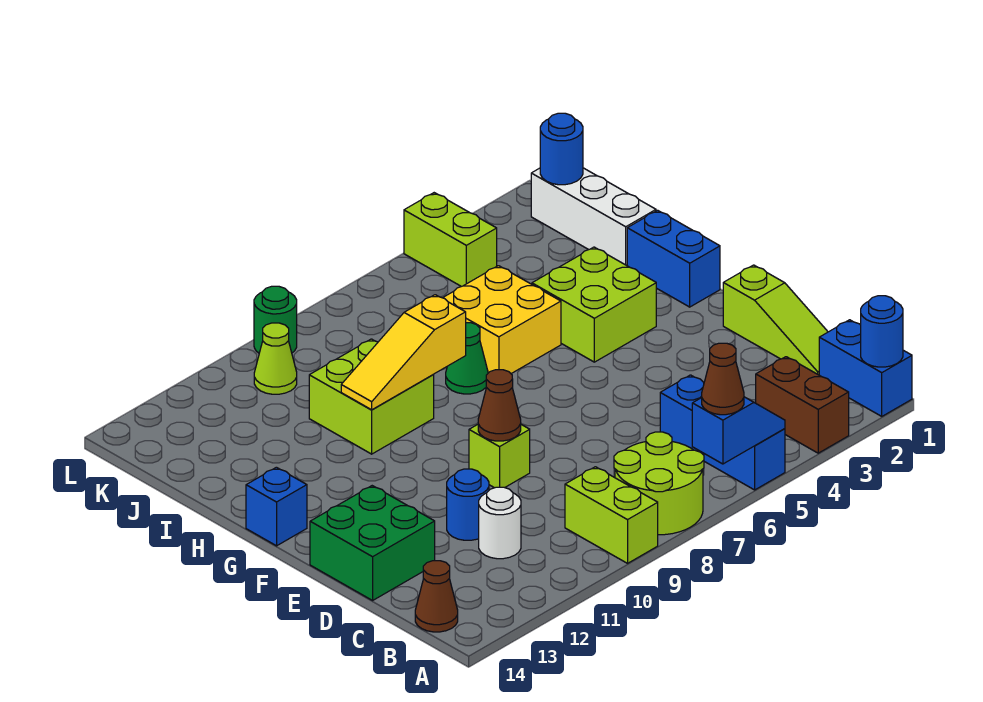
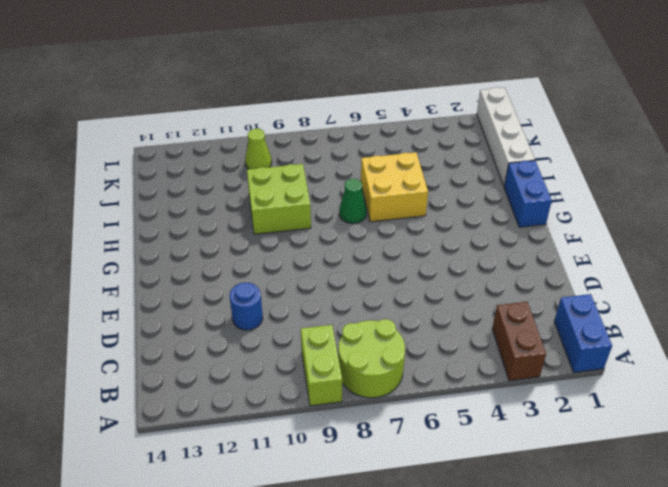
white 1x4 brick [477,87,535,186] -> white 1x3 brick [531,168,656,266]
none -> blue 1x3 brick [660,375,785,490]
none -> brown 1x1 cone [415,561,458,632]
none -> lime 1x3 slope [723,265,828,375]

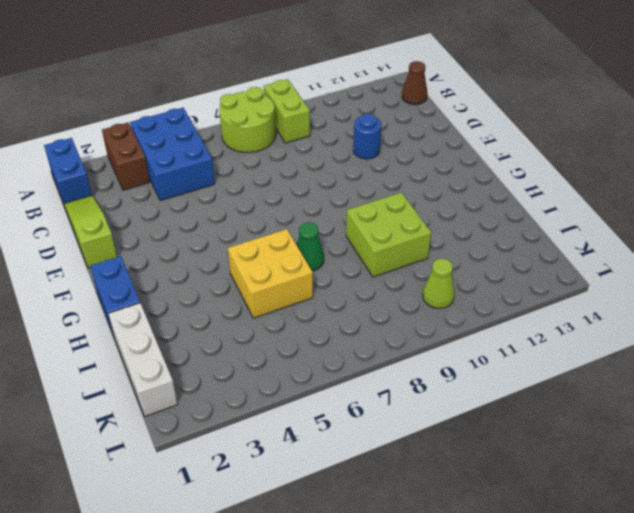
blue 2x3 brick [130,108,215,201] -> blue 1x3 brick [660,375,785,490]
none -> white 1x1 round brick [479,487,521,559]
none -> green 2x2 brick [310,486,435,600]
none -> lime 1x1 brick [469,425,530,488]

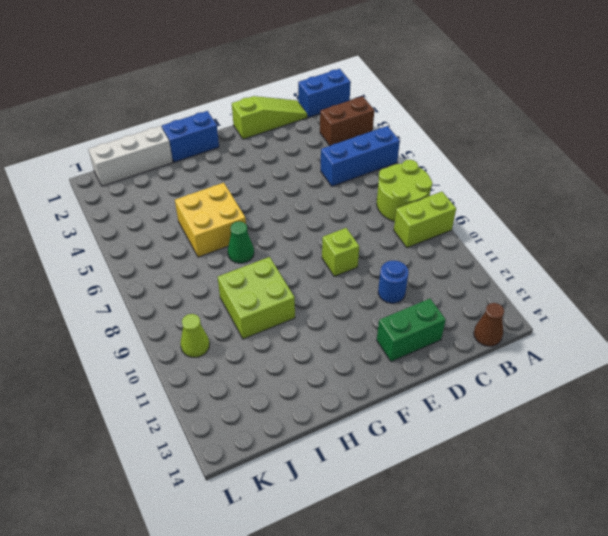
green 1x2 brick [377,299,446,362] -> green 2x2 brick [310,486,435,600]
none -> white 1x1 round brick [479,487,521,559]
none -> lime 2x2 brick [532,247,656,362]
none -> blue 1x1 brick [246,467,307,546]

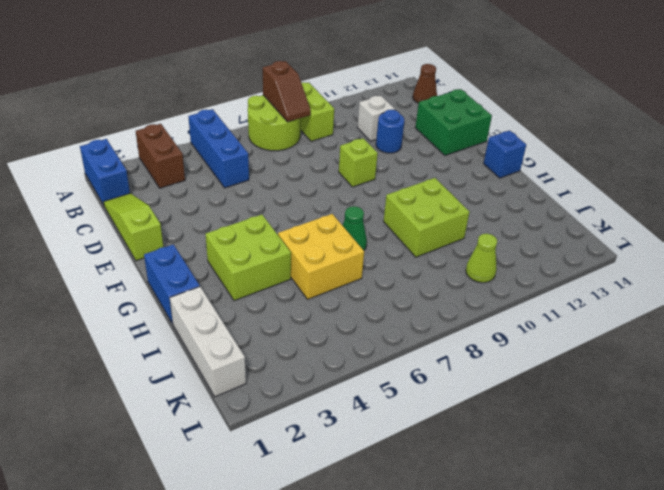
brown 1x2 slope [263,61,311,122] -> none
white 1x1 brick [357,96,395,141] -> white 1x1 round brick [479,487,521,559]
none -> lime 1x2 brick [404,193,497,287]
none -> green 1x1 round brick [254,286,297,353]
none -> blue 1x1 round brick [861,296,903,367]

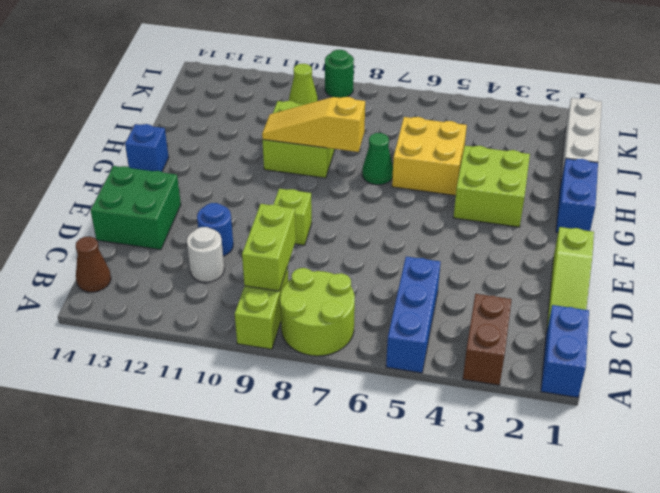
lime 1x2 brick [242,204,296,291] -> lime 1x2 brick moved to [404,193,497,287]
none -> blue 1x1 round brick [861,296,903,367]
none -> blue 1x2 slope [692,397,785,464]
none -> brown 1x1 cone [478,370,521,441]

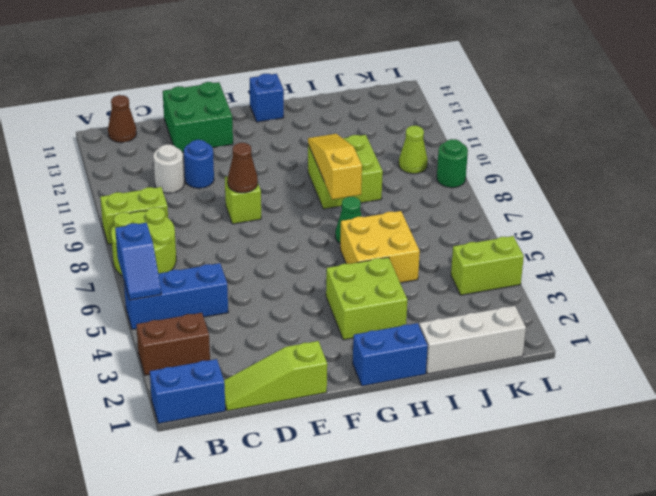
none -> blue 1x1 round brick [861,296,903,367]
none -> blue 1x1 round brick [540,113,583,185]
none -> brown 1x1 cone [702,343,744,415]

